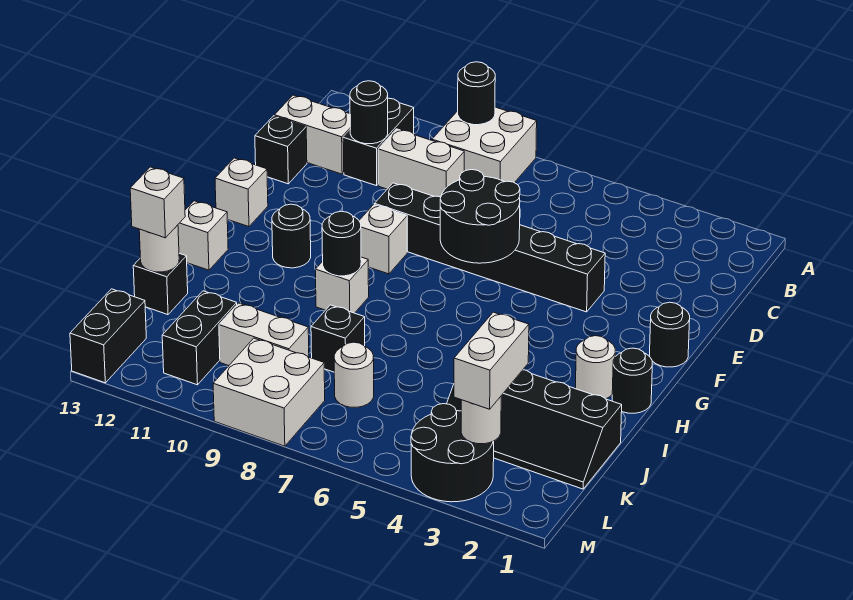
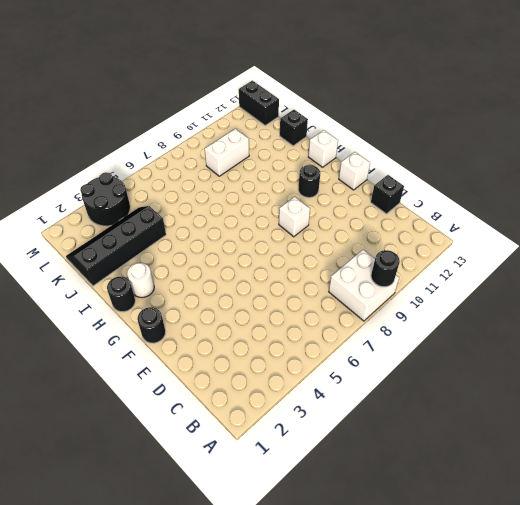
none -> black 1x2 brick [343,98,414,186]
none -> white 1x2 brick [378,129,464,197]
none -> white 1x2 brick [275,95,350,174]
none -> black 1x6 brick [375,183,605,312]

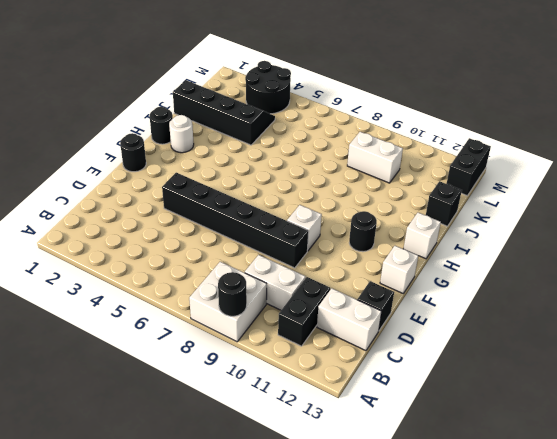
none -> white 1x1 brick [316,257,369,313]
none -> black 1x1 brick [311,305,365,372]
none -> white 1x1 round brick [334,342,374,407]
none -> black 1x2 brick [162,291,237,385]

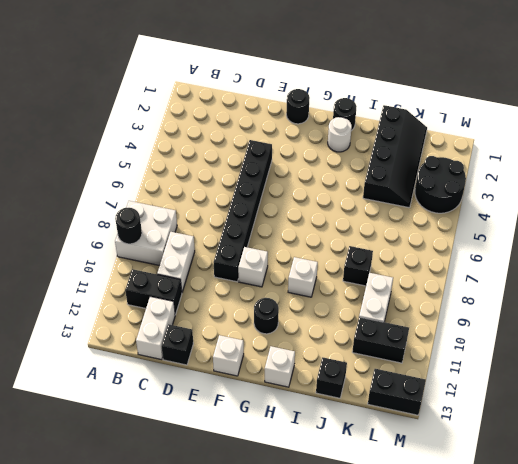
none -> white 1x1 round brick [334,342,374,407]
none -> white 2x2 brick [213,338,325,446]
none -> black 1x1 round brick [350,81,388,144]
none -> black 2x2 round brick [440,170,520,263]

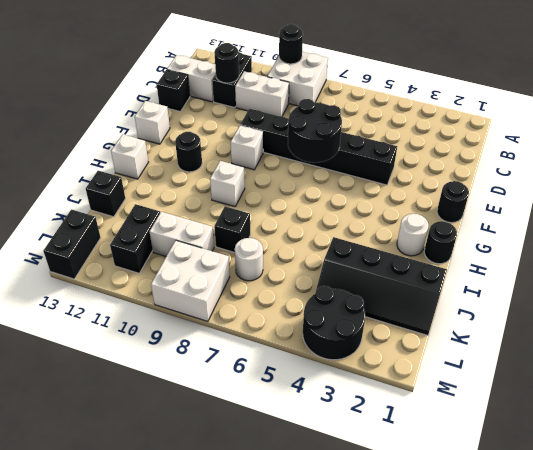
none -> black 1x1 round brick [322,211,361,276]
none -> white 1x1 round brick [139,225,179,272]
none -> white 1x1 round brick [461,397,501,444]
none -> white 1x1 brick [130,167,185,238]

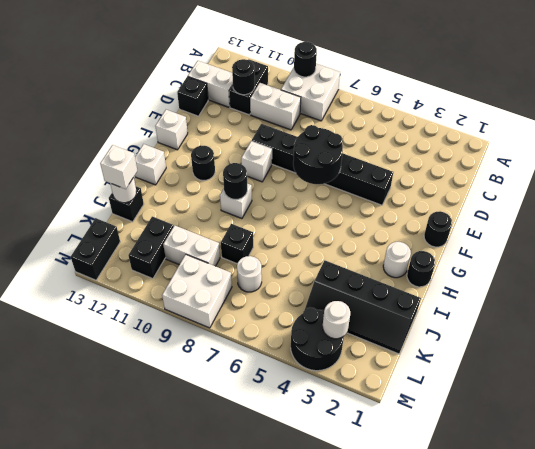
none -> white 1x2 brick [454,312,529,409]

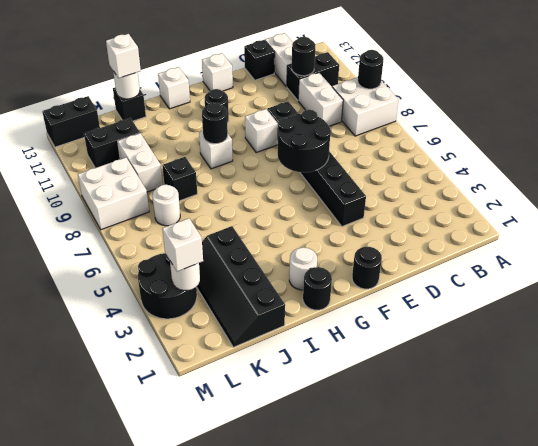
white 1x1 brick [162,218,203,271] -> white 1x2 brick [454,312,529,409]

